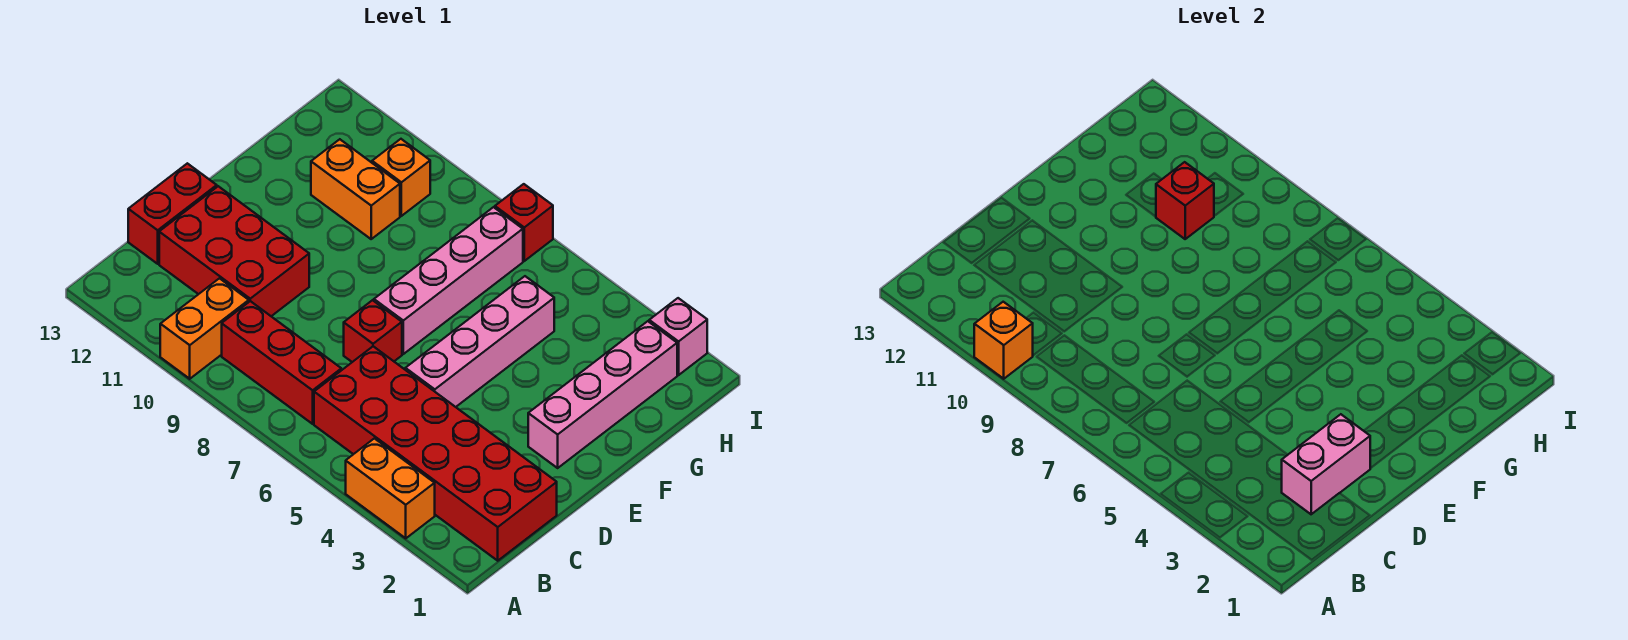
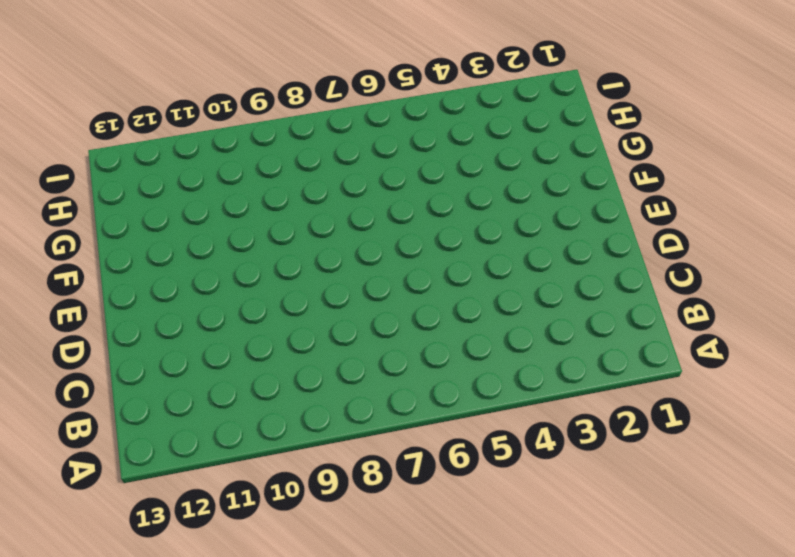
none -> orange 1x2 brick [346,438,435,538]
none -> orange 1x2 brick [160,278,249,379]
none -> red 2x6 brick [314,346,557,561]

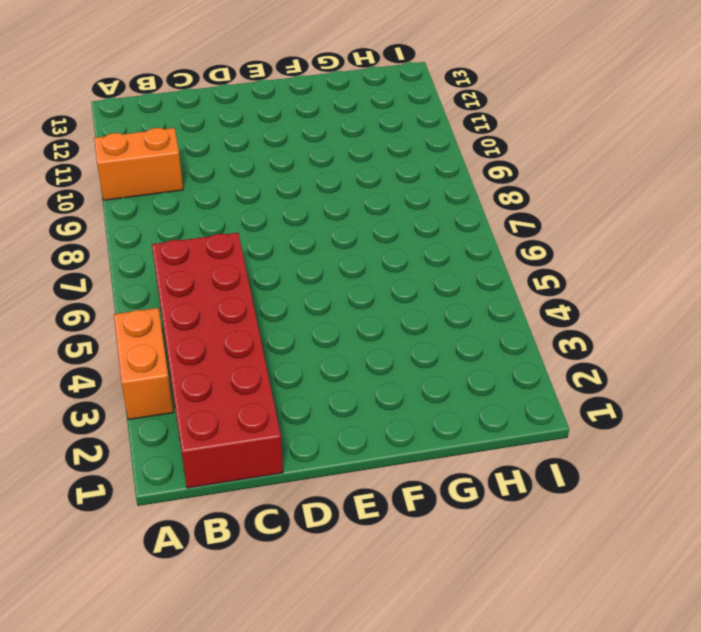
none -> red 1x3 brick [222,301,341,424]
none -> red 2x3 brick [159,186,309,316]
none -> red 1x2 brick [128,163,217,264]

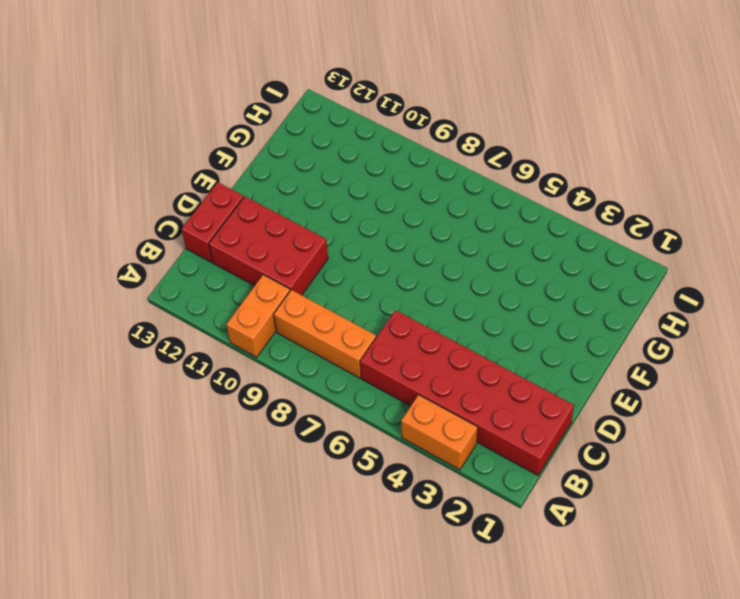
orange 1x3 brick [274,290,376,378] -> red 1x3 brick [222,301,341,424]
none -> pink 1x4 brick [405,276,554,407]
none -> red 1x1 brick [344,300,402,362]
none -> pink 1x4 brick [528,321,677,468]

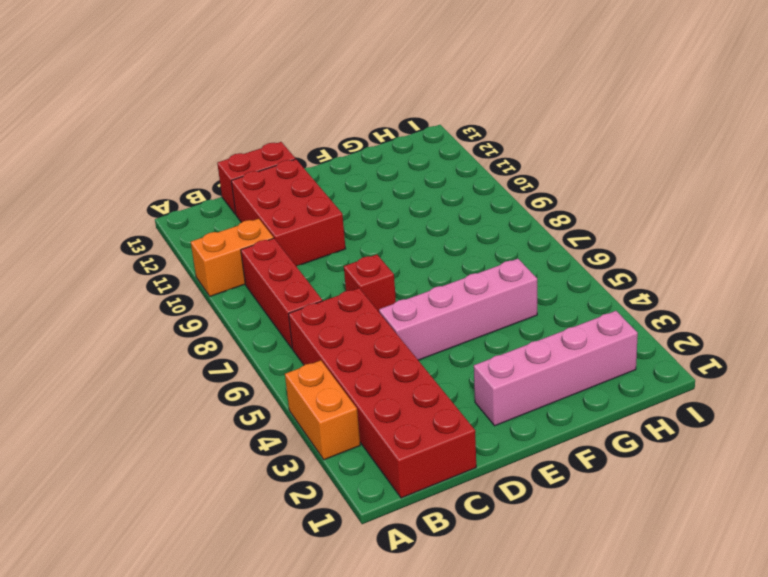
none -> pink 1x4 brick [374,207,523,354]
none -> orange 1x2 brick [311,139,400,239]
none -> orange 1x1 brick [372,139,430,216]

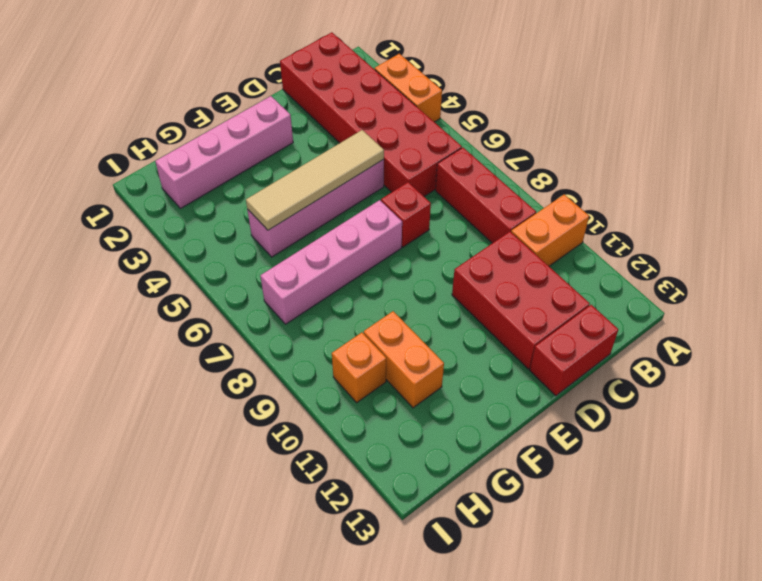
tan 1x4 tile [246,130,384,230] -> none
none -> pink 1x1 brick [649,298,707,375]
none -> red 1x1 brick [495,184,553,261]
none -> orange 1x1 brick [974,302,1033,379]

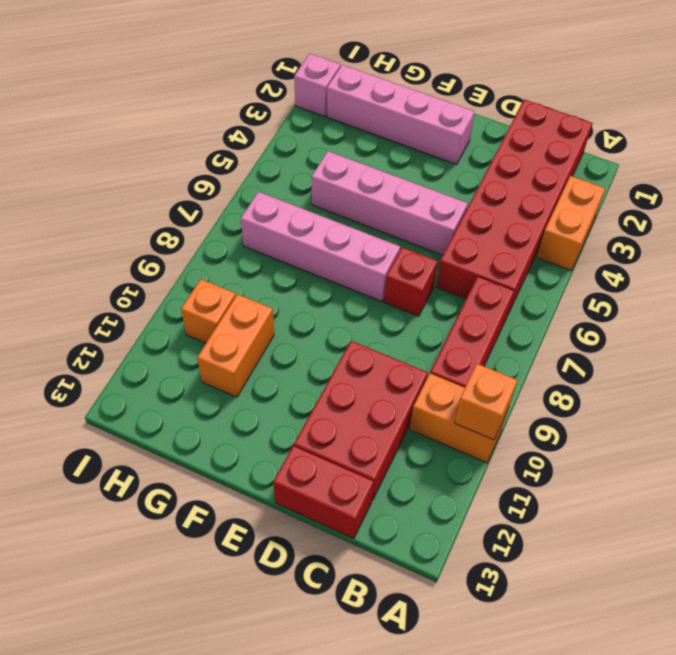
none -> red 1x1 brick [495,184,553,261]
none -> pink 1x2 brick [1282,414,1370,514]
none -> red 1x1 brick [1156,162,1214,239]

